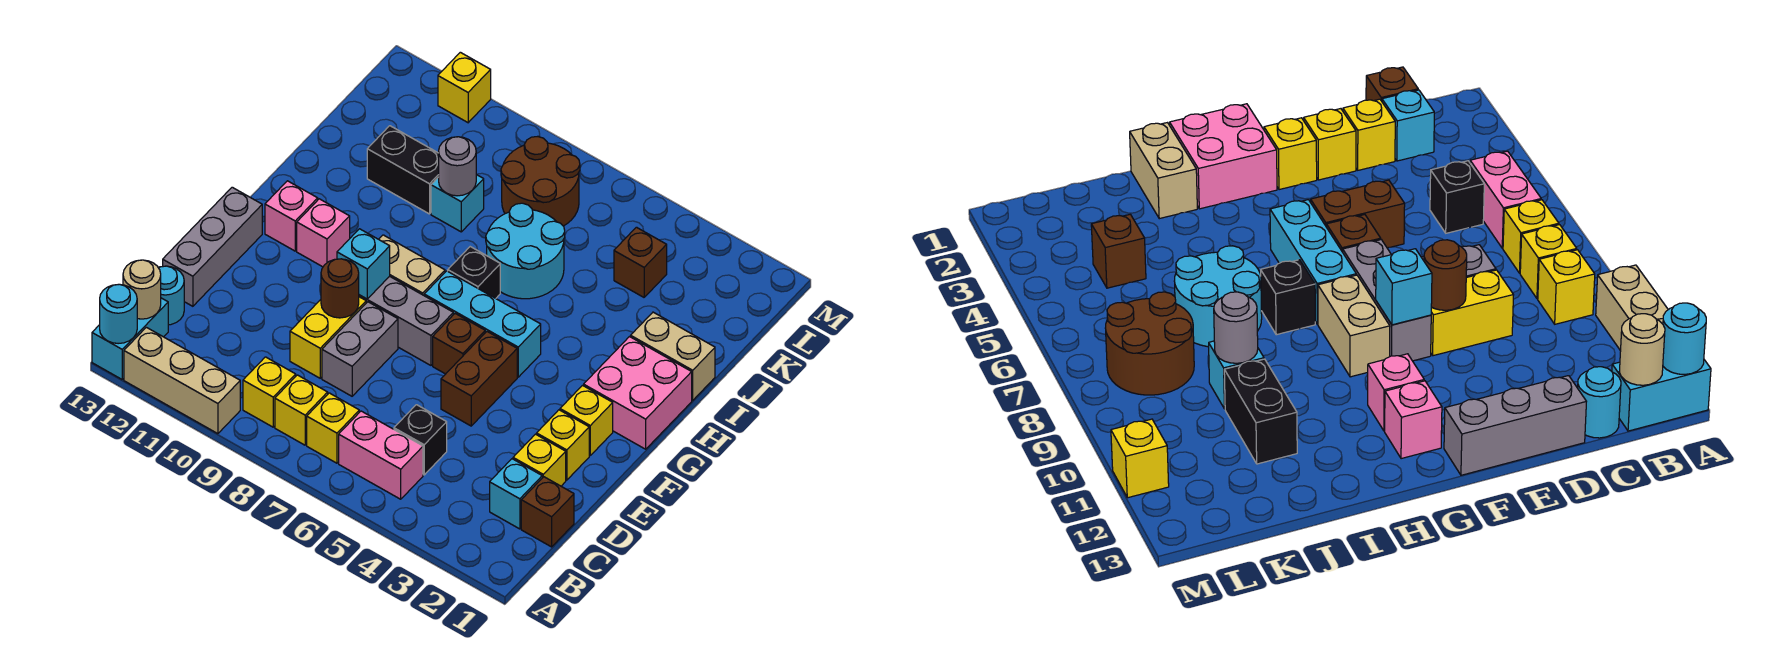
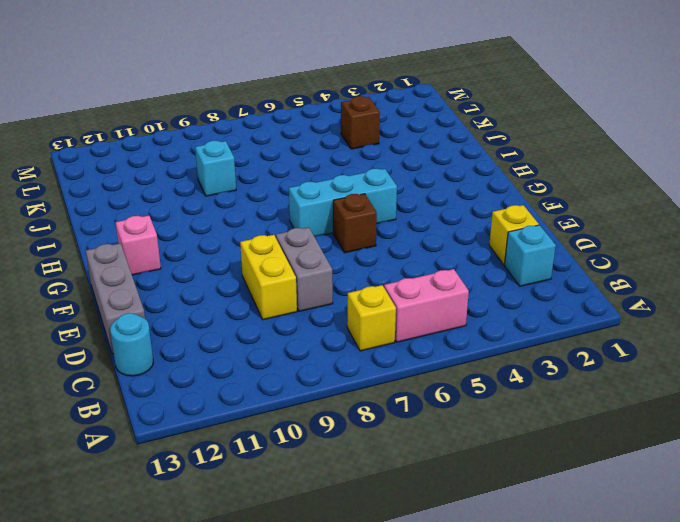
none -> tan 1x3 brick [124,327,240,434]
none -> cyan 1x2 brick [92,298,168,379]
none -> yellow 1x1 brick [275,375,328,445]
none -> yellow 1x1 brick [243,357,296,427]

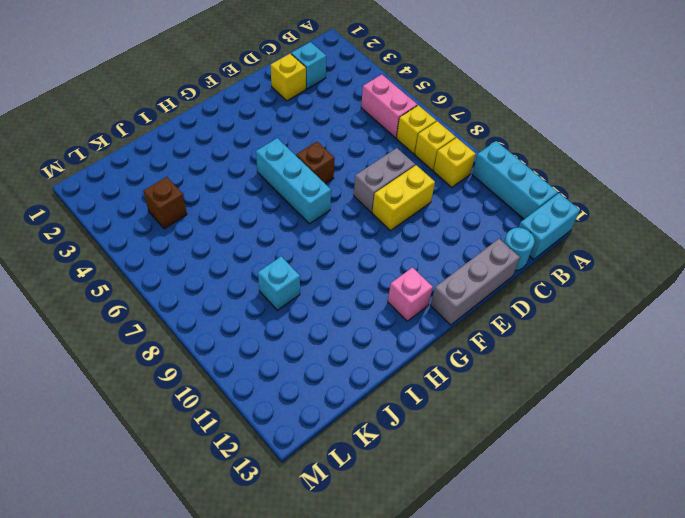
cyan 1x3 brick [472,141,558,219] -> tan 1x3 brick [124,327,240,434]
none -> brown 1x1 brick [521,477,574,547]
none -> black 1x1 brick [394,405,447,475]
none -> yellow 1x1 brick [537,410,589,480]
none -> brown 1x2 brick [441,332,517,426]

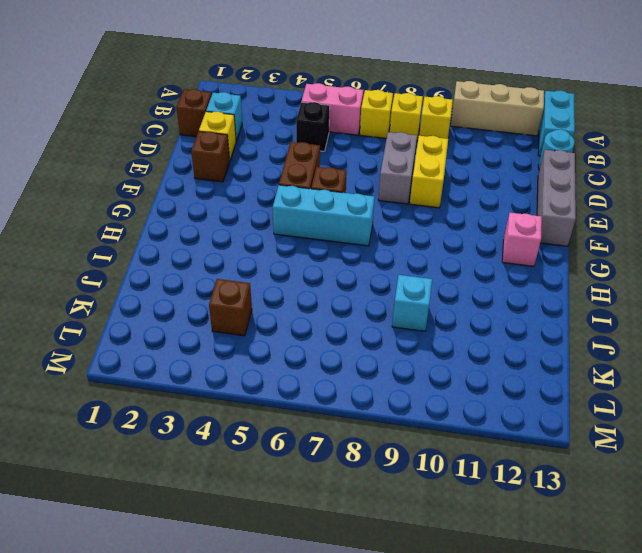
brown 1x1 brick [191,131,230,182] -> yellow 1x1 brick [537,410,589,480]
none -> yellow 1x1 brick [560,386,613,455]
none -> grey 1x3 brick [359,276,453,365]
none -> pink 2x2 brick [584,337,692,449]
none -> tan 1x2 brick [379,235,445,295]

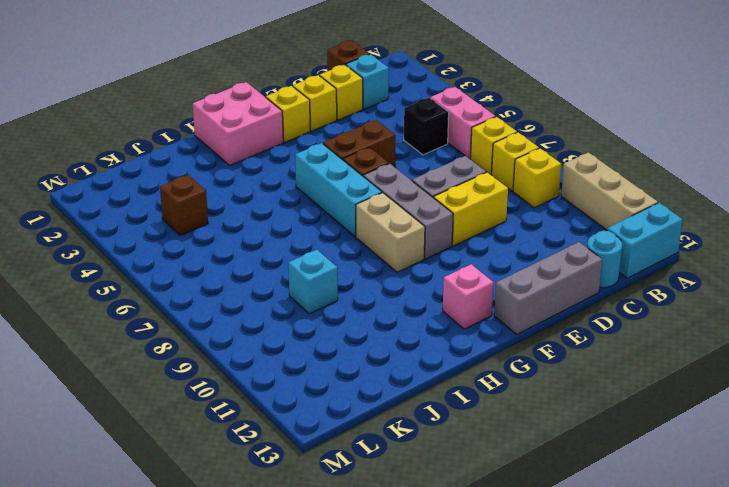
none -> pink 1x1 brick [297,199,350,267]
none -> black 1x1 brick [448,247,500,298]
none -> tan 1x2 brick [631,312,715,400]
none -> cyan 2x2 round brick [486,203,565,299]

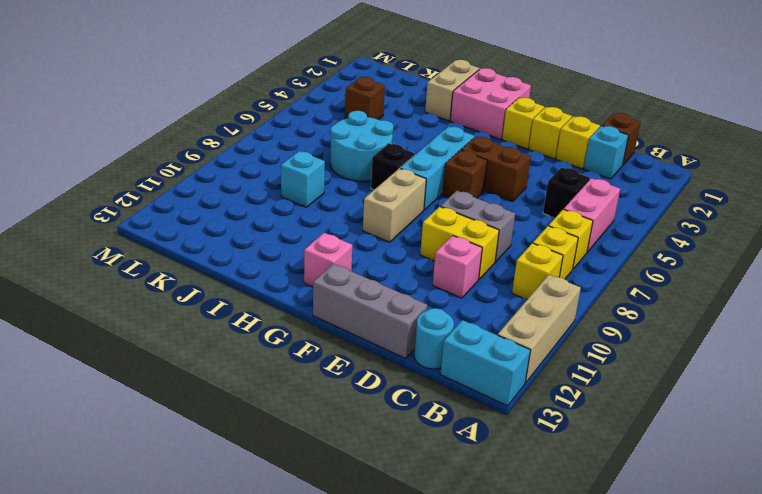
pink 1x1 brick [433,236,482,298] -> pink 1x1 brick moved to [297,199,350,267]
none -> grey 1x3 brick [359,276,453,365]
none -> black 1x2 brick [367,126,439,214]
none -> brown 2x2 round brick [501,137,580,226]
none -> yellow 1x1 brick [438,52,491,123]

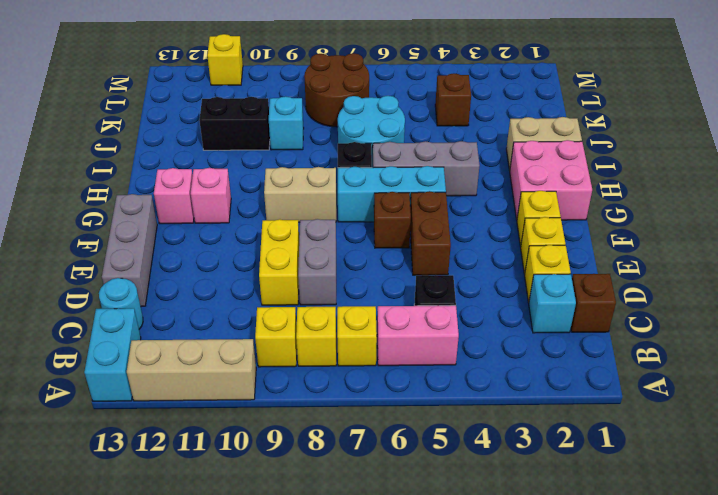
grey 1x3 brick [373,141,480,196] -> grey 1x3 brick moved to [359,276,453,365]
none -> cyan 1x1 round brick [100,284,137,344]
none -> tan 1x1 round brick [123,260,161,319]
none -> brown 1x1 round brick [321,259,359,318]
none -> cyan 1x1 brick [337,229,390,299]

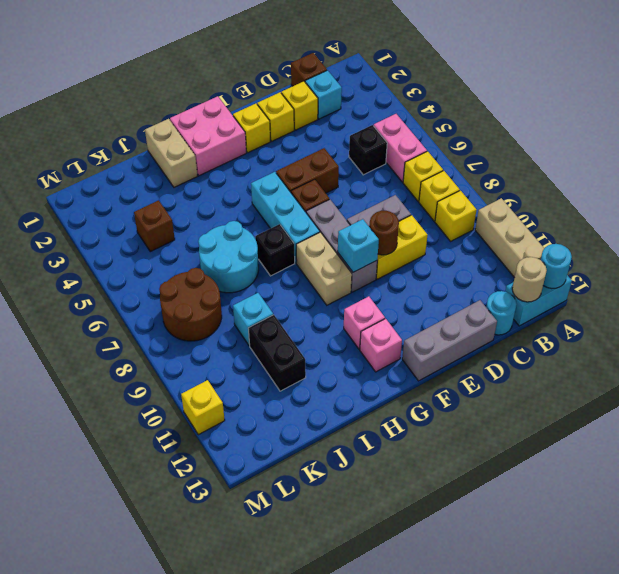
none -> grey 1x1 round brick [439,137,476,196]

